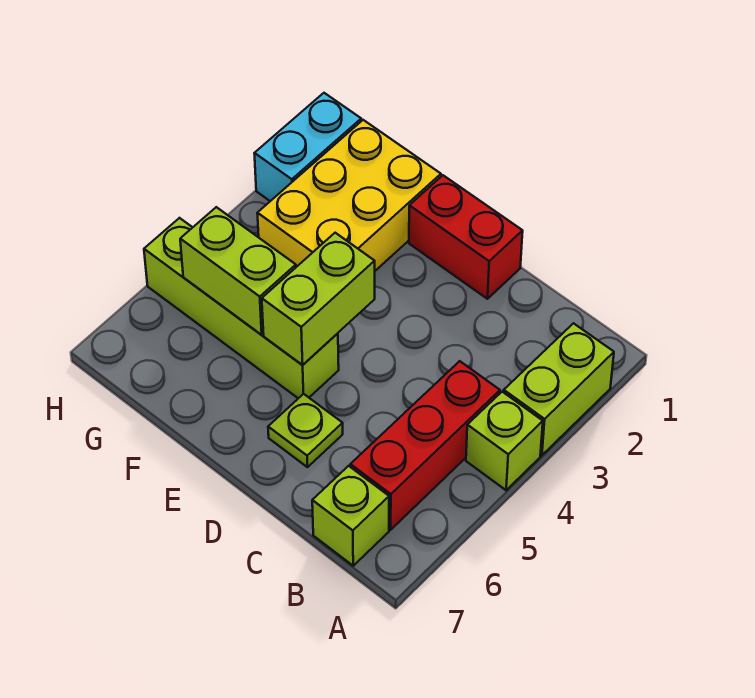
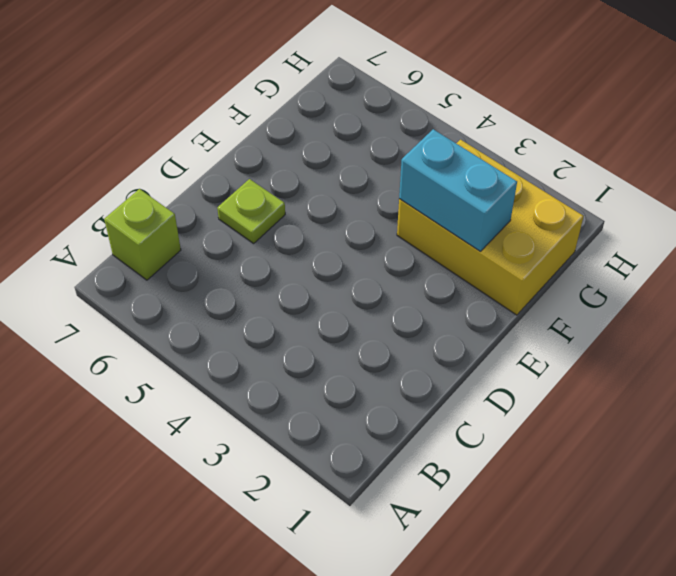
cyan 1x2 brick [399,129,517,251] -> cyan 1x2 brick moved to [254,93,361,201]
none -> lime 1x2 brick [504,323,614,455]
none -> lime 1x1 brick [466,392,543,490]

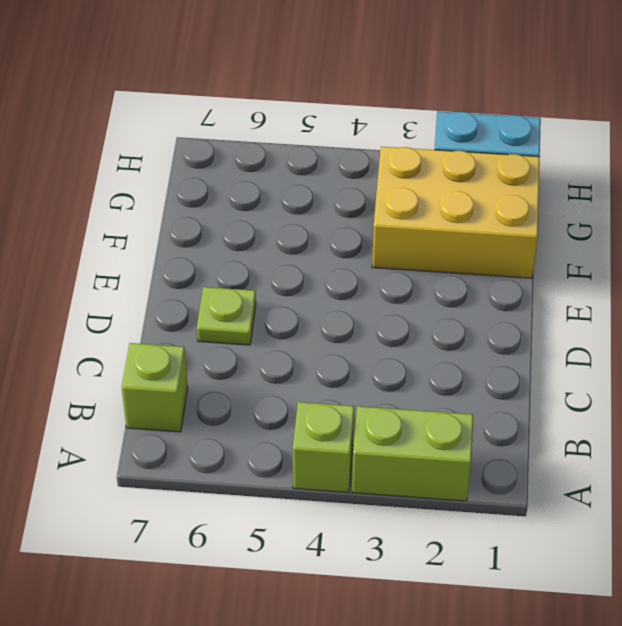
none -> red 1x3 brick [350,361,500,530]
none -> red 1x2 brick [409,175,523,299]

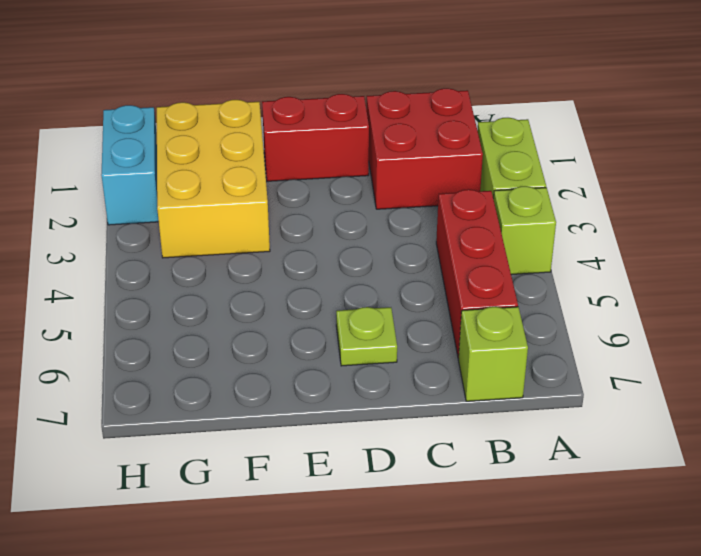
red 2x2 brick [367,88,483,209] -> none
none -> lime 1x4 brick [144,218,339,398]
none -> lime 1x2 brick [262,233,375,365]

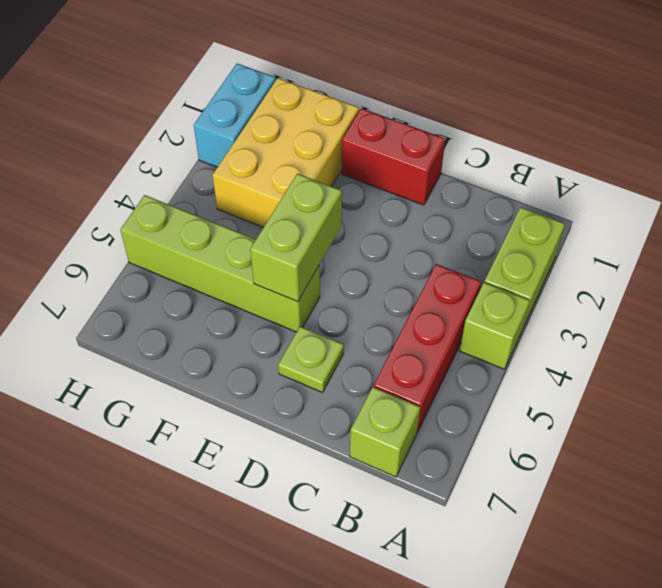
none -> lime 1x2 brick [180,207,296,335]

